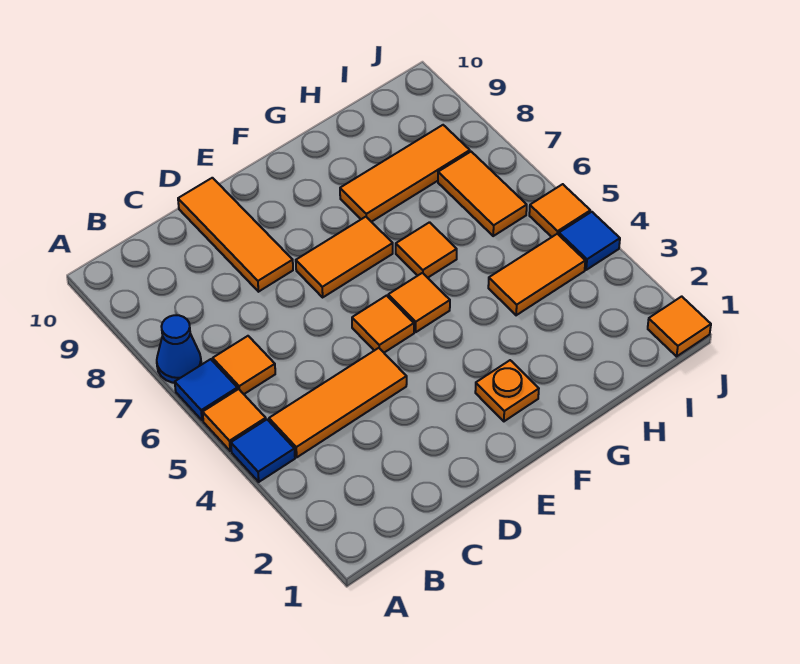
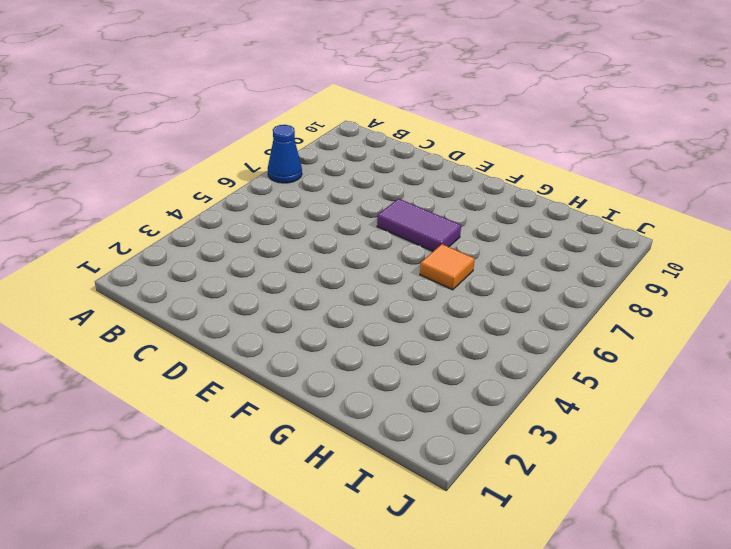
purple 1x2 tile [377,199,461,251] -> orange 1x2 tile [296,217,393,297]
none -> blue 1x1 tile [231,420,295,482]
none -> orange 1x1 tile [203,389,266,451]
none -> blue 1x1 tile [175,359,238,421]

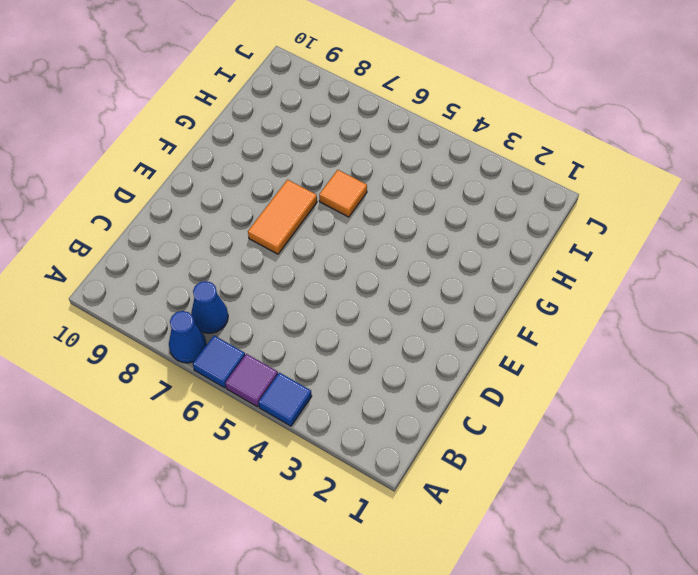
purple 1x1 tile [225,354,278,407] -> orange 1x1 tile [203,389,266,451]
blue 1x1 cone [191,281,228,333] -> none
none -> orange 1x3 tile [269,348,407,457]
none -> orange 1x1 tile [213,336,275,394]
none -> orange 1x3 tile [178,178,293,292]

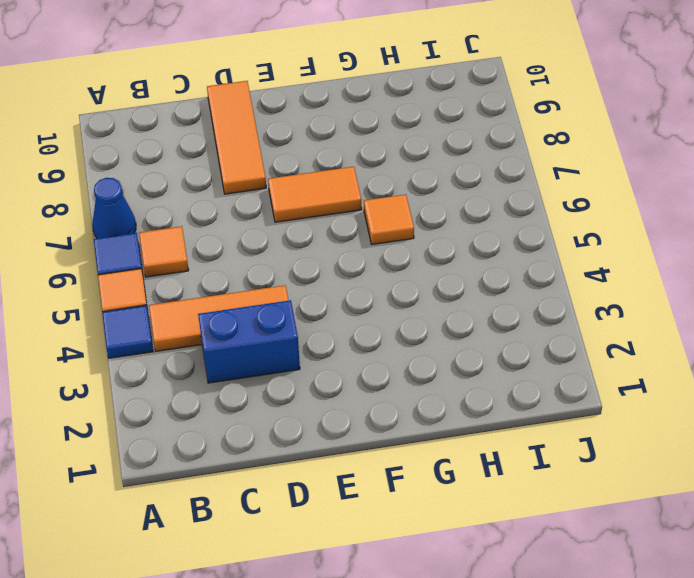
blue 1x2 brick [198,300,300,383] -> none
none -> orange 1x1 tile [352,296,414,353]
none -> orange 1x1 plate [475,360,539,421]
none -> orange 1x1 tile [388,273,450,332]

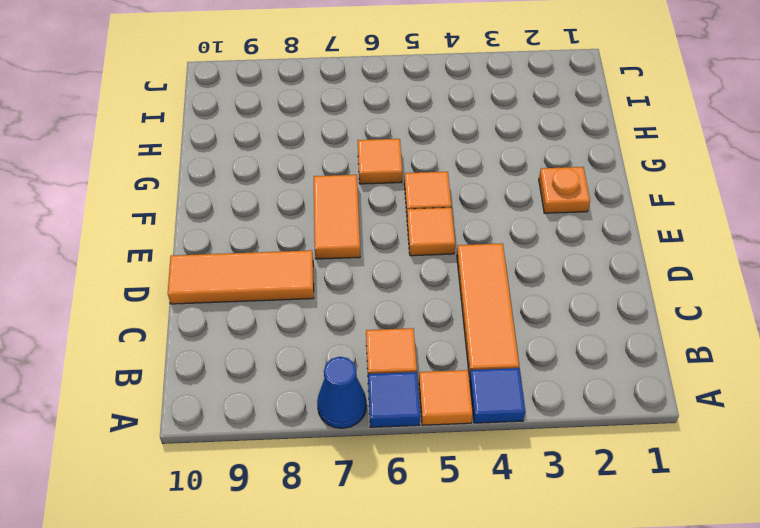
none -> orange 1x3 tile [340,125,470,222]
none -> orange 1x2 tile [488,234,585,315]
none -> orange 1x2 tile [438,152,527,236]

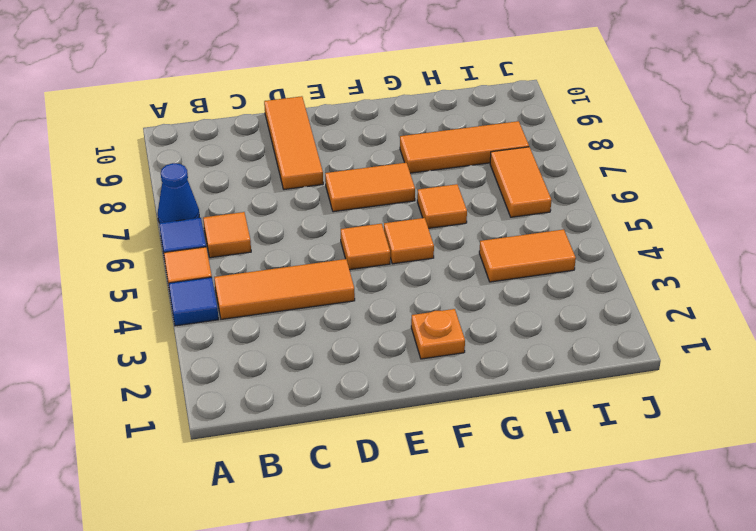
none -> orange 1x1 tile [648,296,711,356]
none -> blue 1x1 tile [559,212,620,270]
none -> orange 1x1 tile [529,184,590,237]

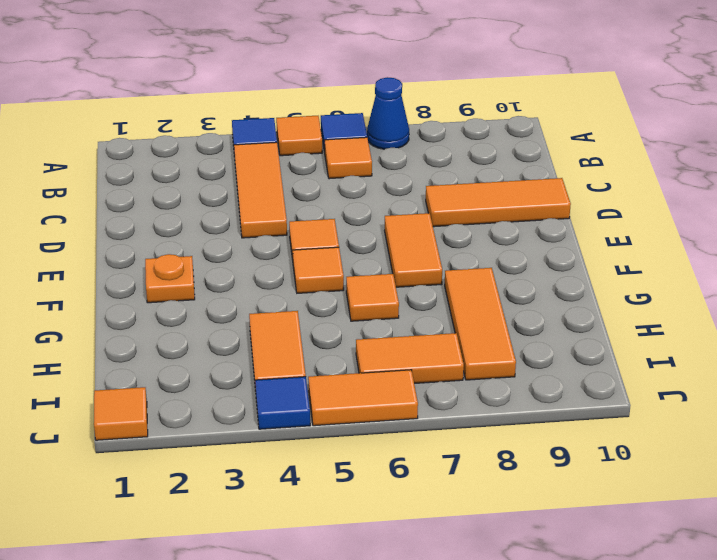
orange 1x2 tile [308,370,418,426] -> orange 1x1 tile [529,184,590,237]

